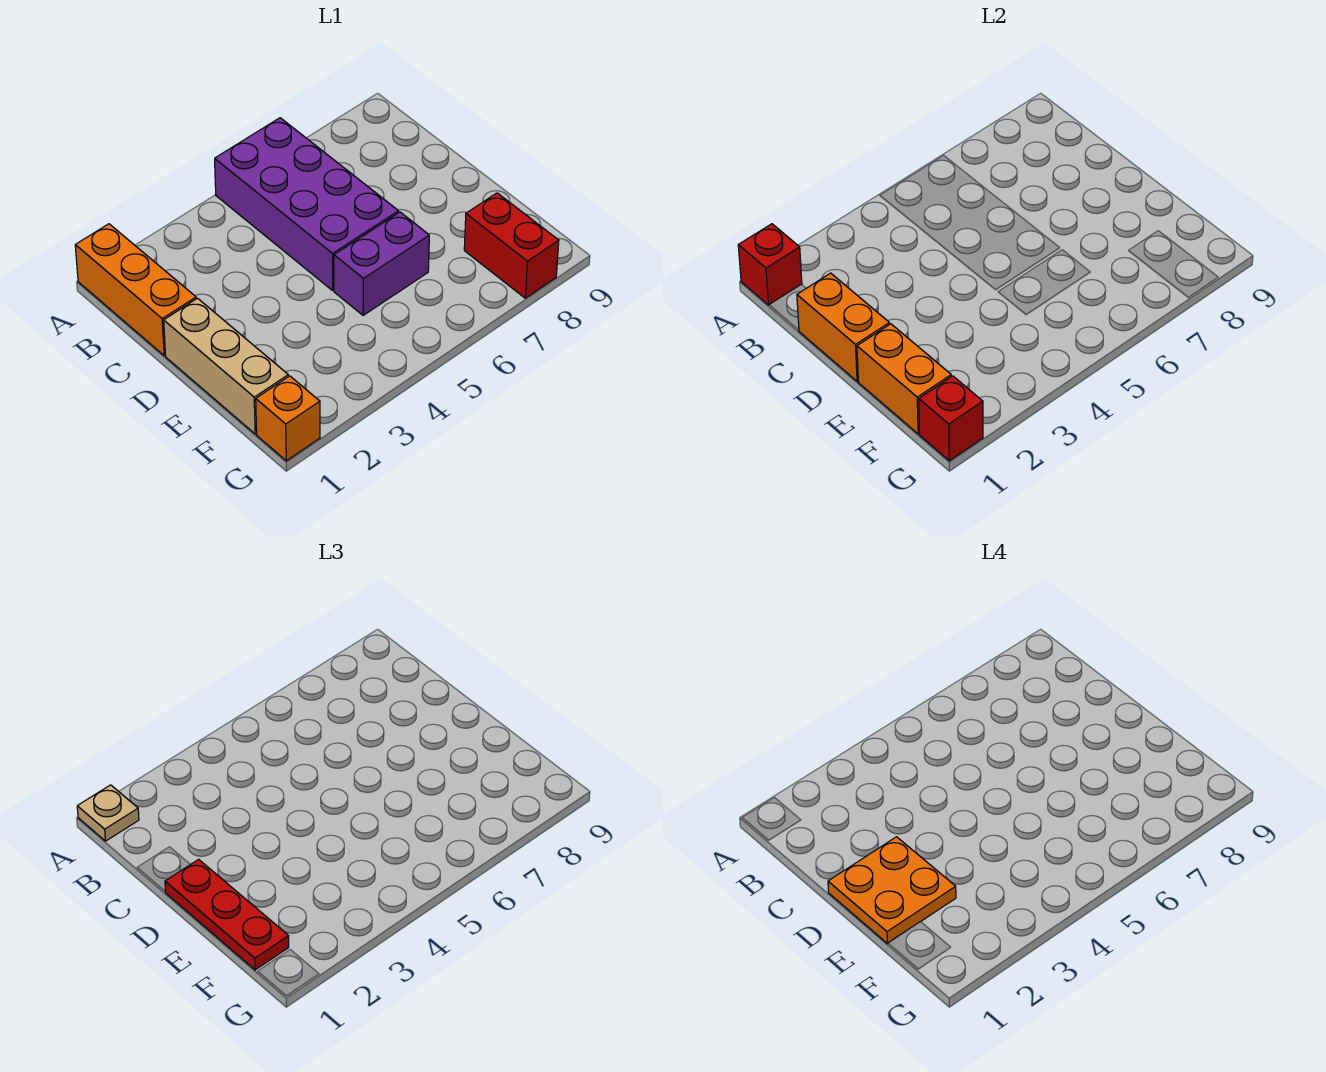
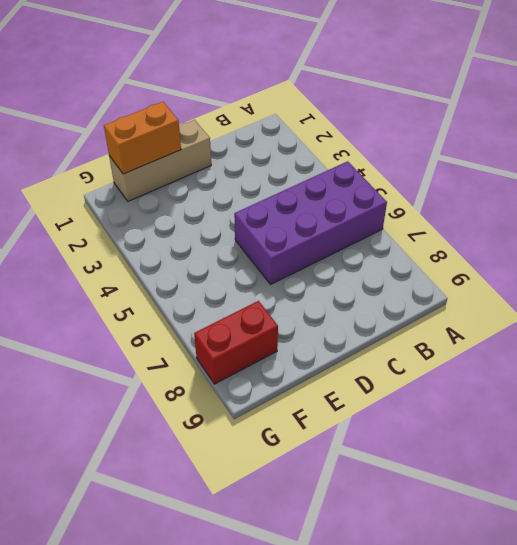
none -> orange 1x3 brick [75,224,196,356]
none -> purple 1x2 brick [334,212,429,315]
none -> orange 1x1 brick [256,376,320,461]

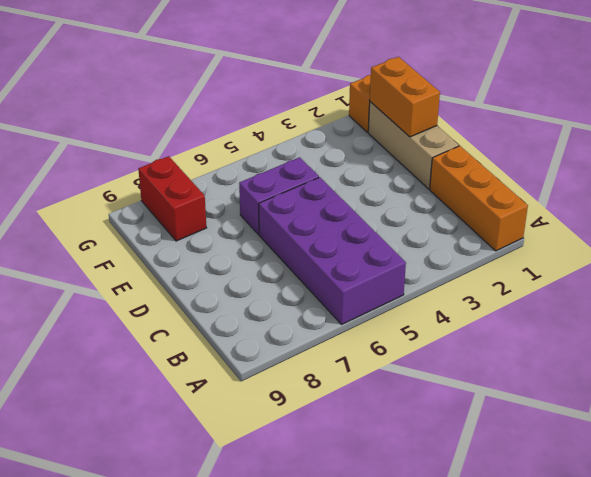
none -> red 1x1 brick [738,224,802,305]
none -> orange 1x2 brick [797,273,890,381]
none -> red 1x1 brick [919,376,983,461]

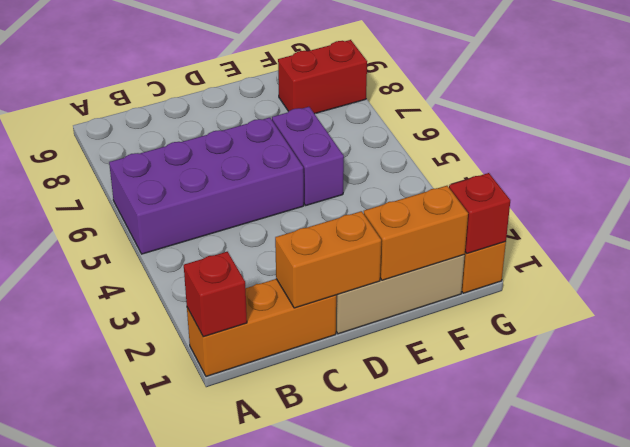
none -> tan 1x1 plate [77,785,139,841]
none -> red 1x3 plate [165,859,289,970]
none -> orange 2x2 plate [828,837,956,943]

